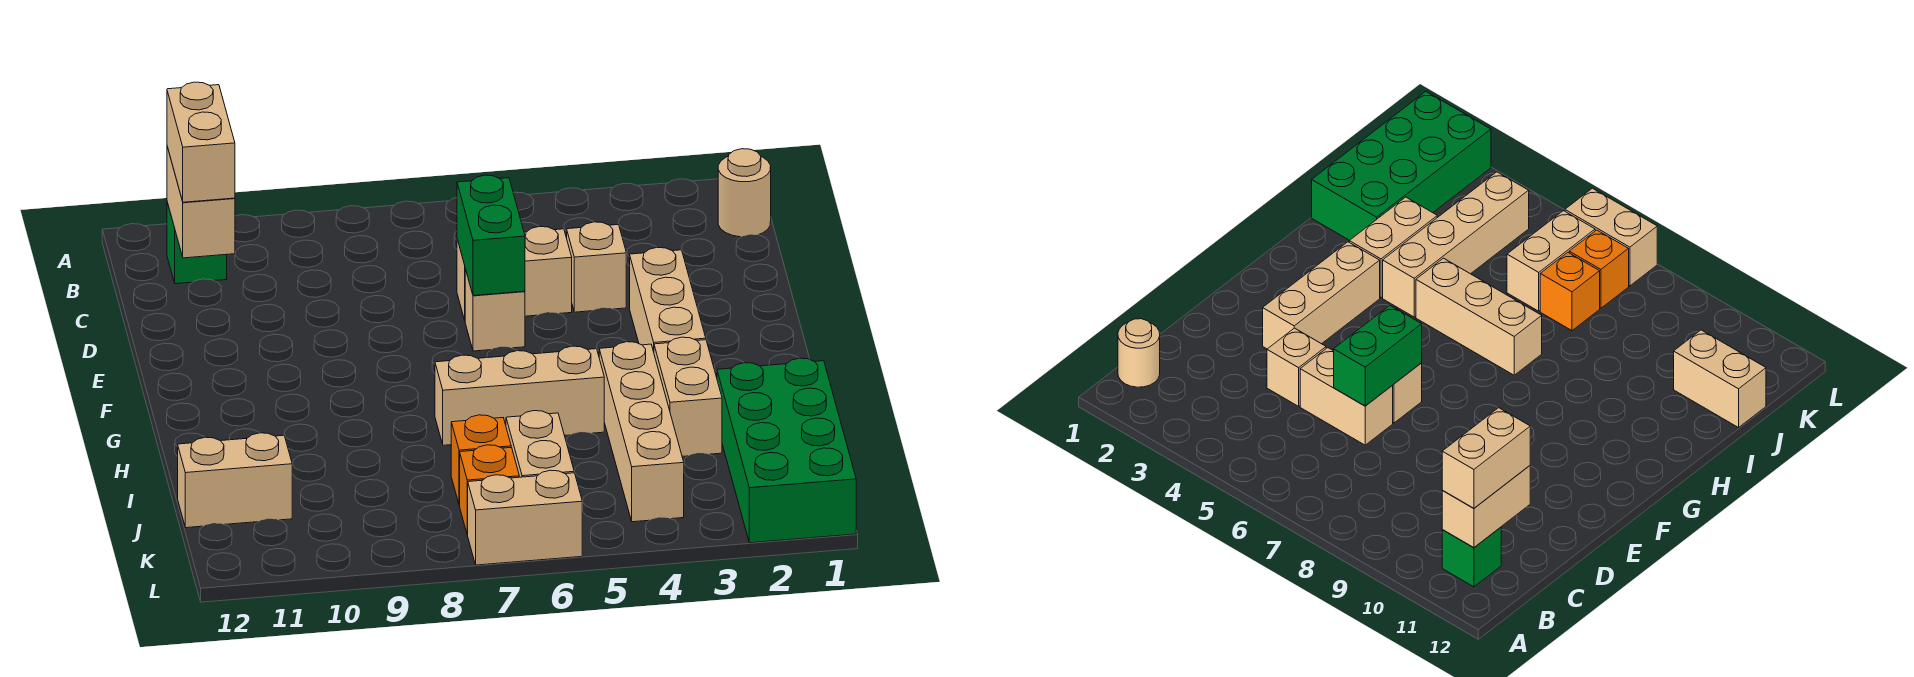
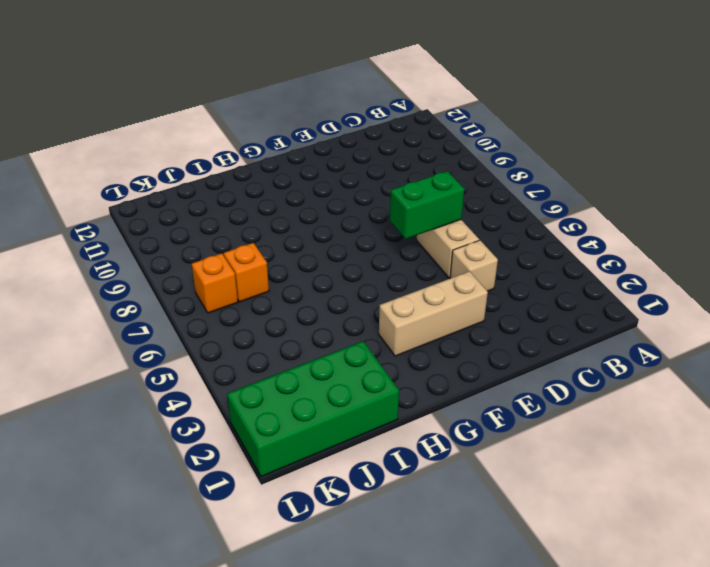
none -> tan 1x1 round brick [718,149,771,237]
none -> green 1x1 brick [167,202,227,284]
none -> tan 1x1 brick [465,269,525,351]

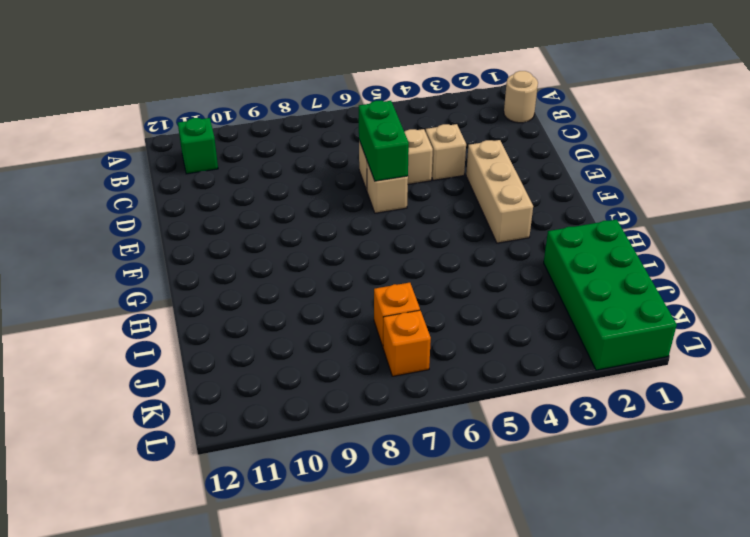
none -> tan 1x2 brick [654,337,722,456]
none -> tan 1x4 brick [599,342,684,522]
none -> tan 1x3 brick [435,346,604,445]

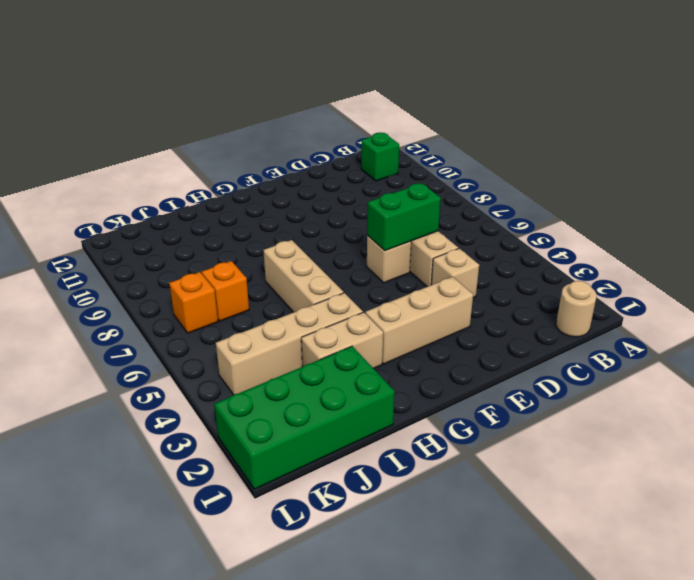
none -> tan 1x2 brick [506,411,574,477]
none -> tan 1x2 brick [178,433,292,528]
none -> tan 1x2 brick [468,470,582,565]

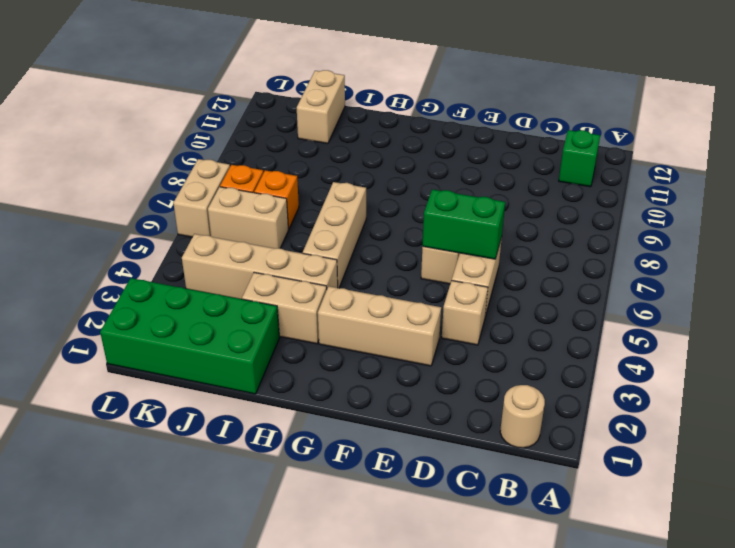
none -> tan 1x2 brick [167,147,235,258]
none -> tan 1x2 brick [167,82,235,202]

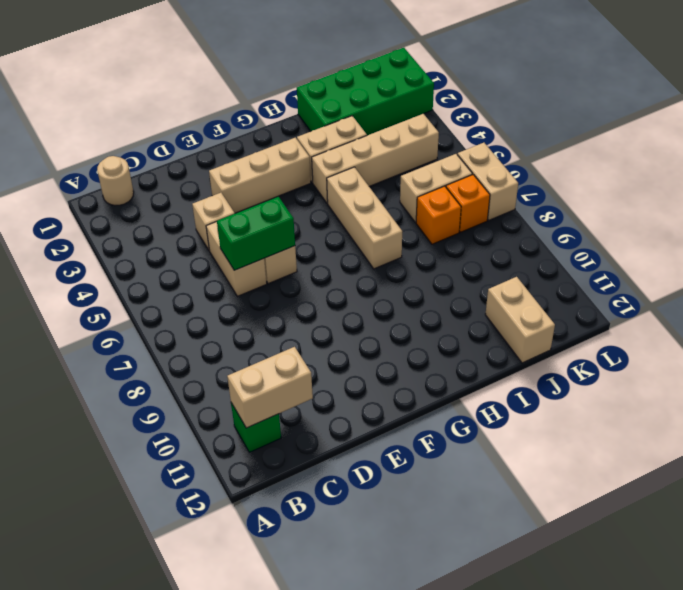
none -> tan 1x2 brick [167,82,235,202]

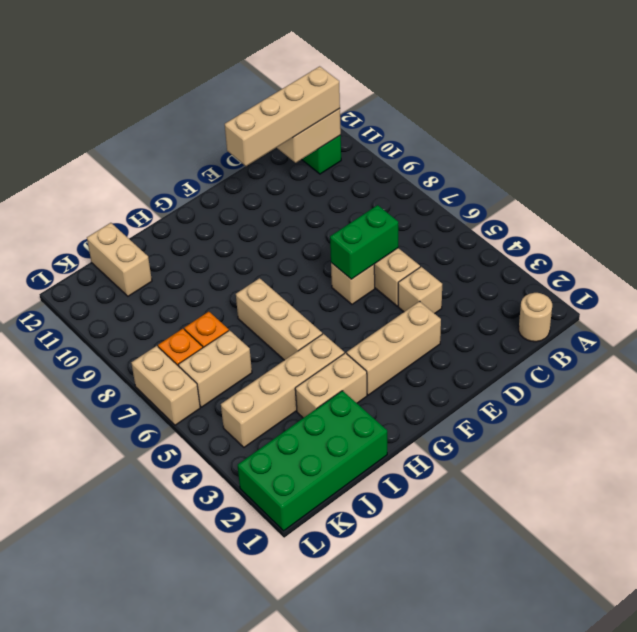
tan 1x4 brick [225,66,340,166] -> tan 1x2 brick [167,82,235,202]

